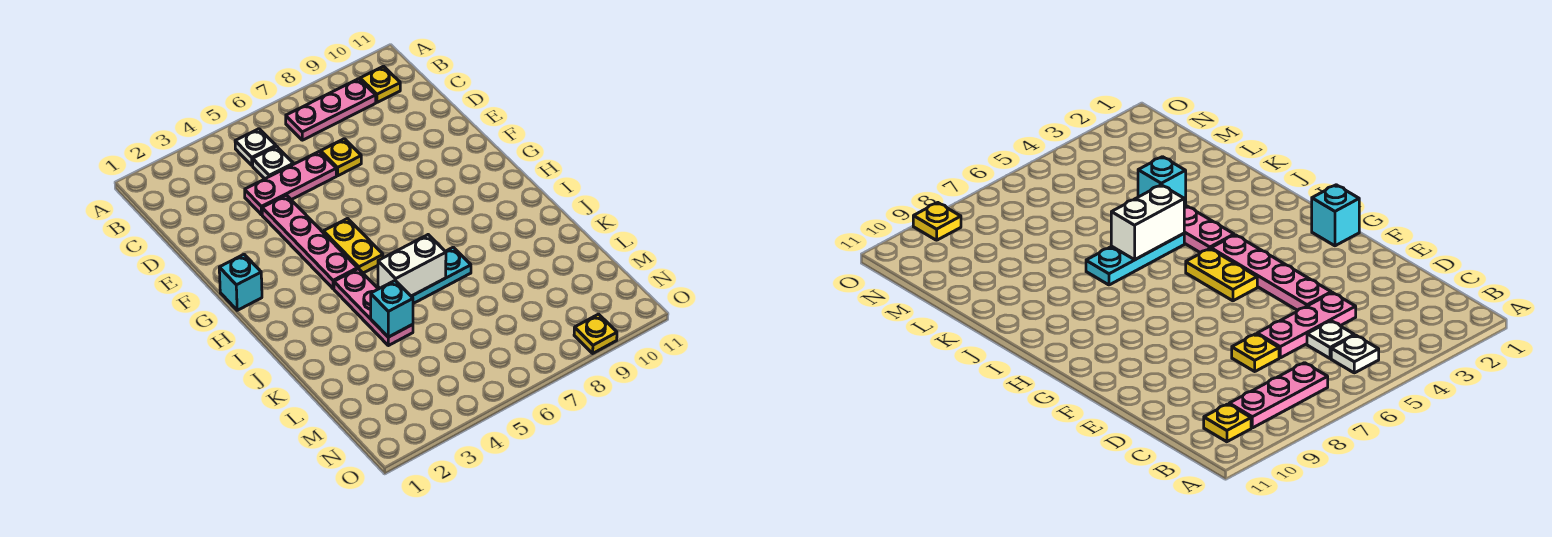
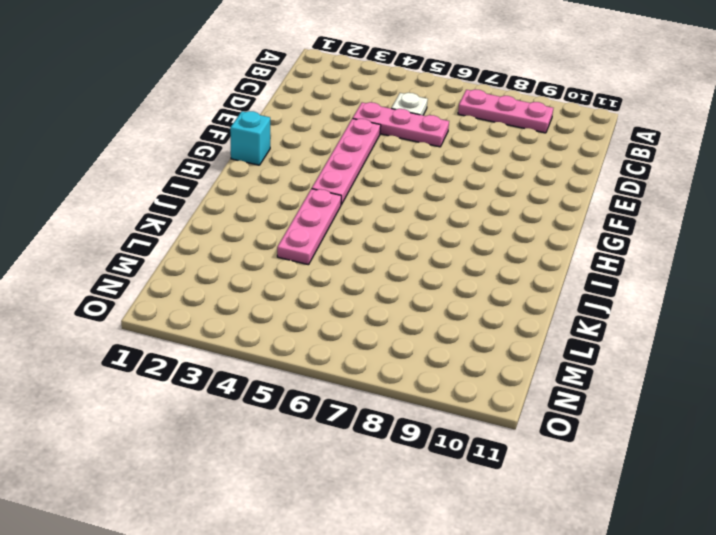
none -> white 1x1 plate [235,129,276,166]
none -> yellow 1x1 plate [360,66,400,102]
none -> yellow 1x1 plate [321,139,361,176]

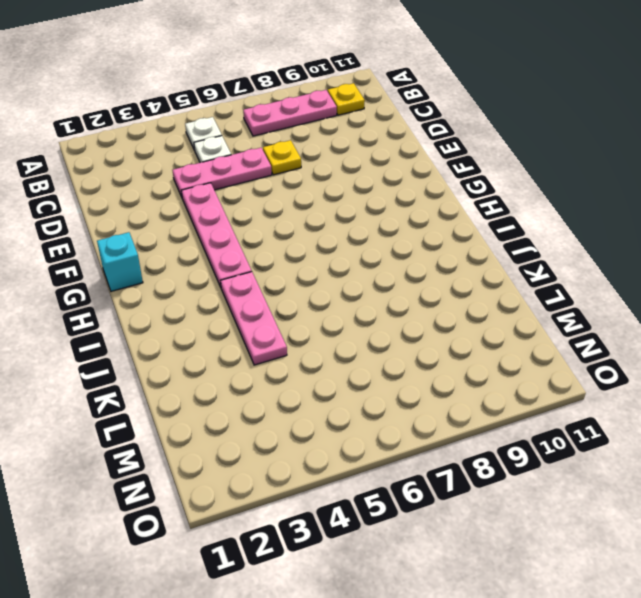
none -> yellow 1x2 plate [323,219,383,273]
none -> cyan 1x3 plate [378,247,471,304]
none -> yellow 1x1 plate [574,314,617,353]

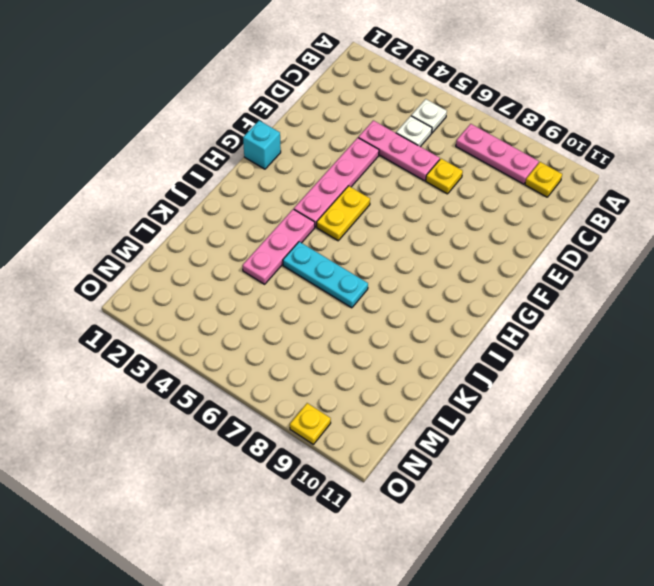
none -> white 1x2 brick [378,235,446,296]
none -> cyan 1x1 brick [371,281,413,337]

